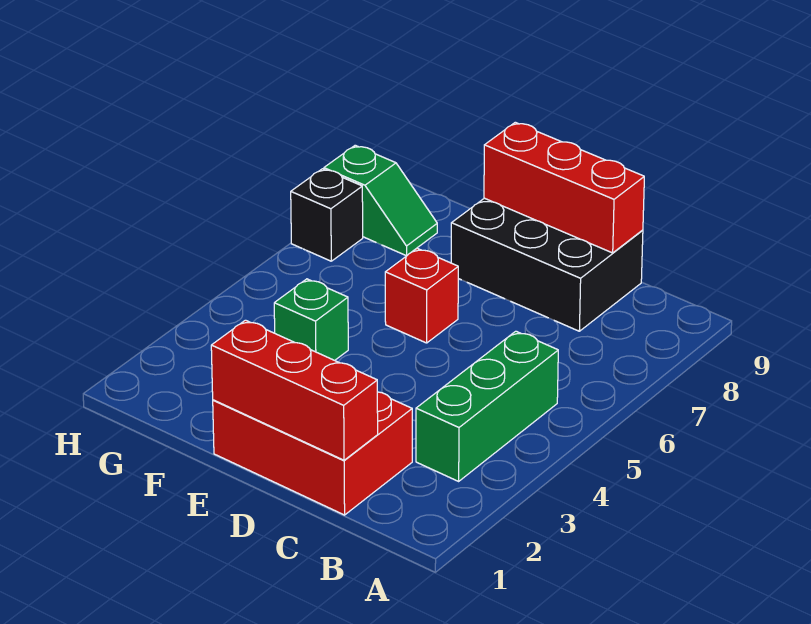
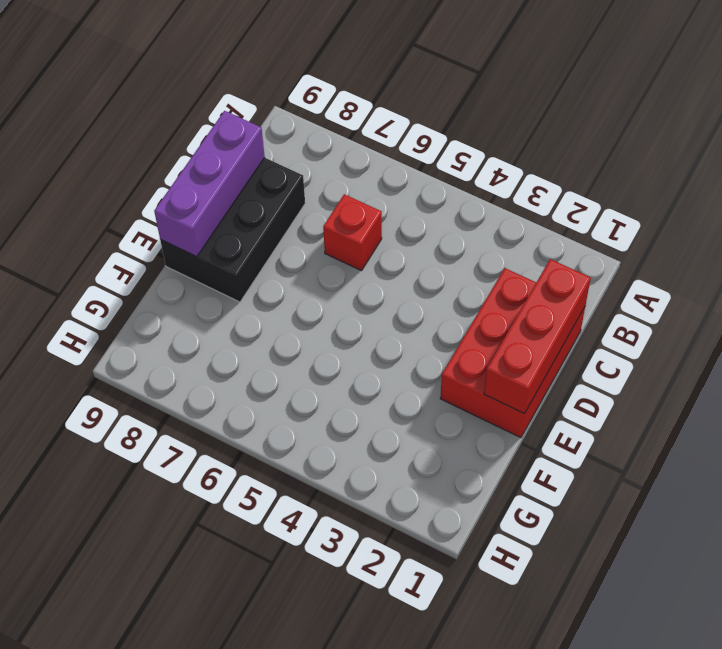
red 1x1 brick [323,194,382,271] -> red 1x1 brick moved to [385,248,458,343]
purple 1x3 brick [154,111,265,257] -> red 1x3 brick [484,122,644,253]
none -> green 1x3 brick [416,331,558,481]
none -> green 1x1 brick [274,279,348,360]

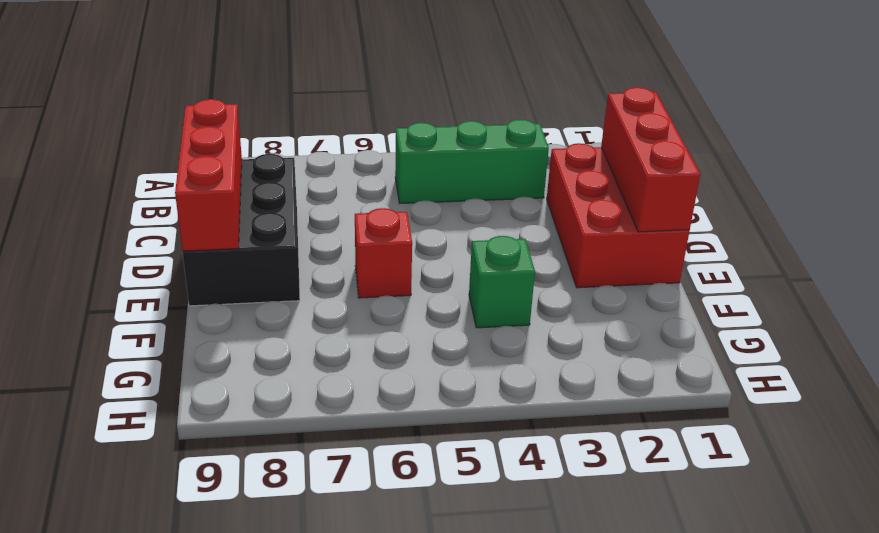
none -> green 1x2 slope [324,145,437,256]
none -> black 1x1 brick [291,169,363,261]

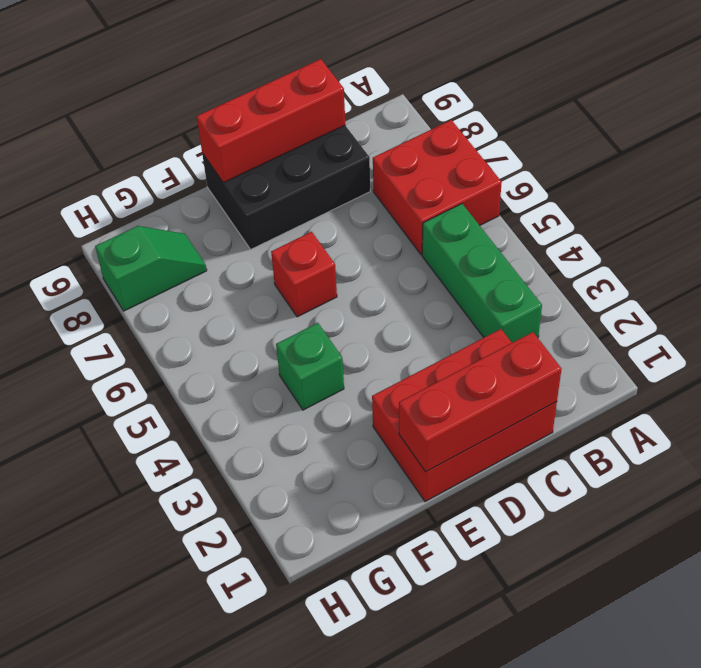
red 2x2 brick [373,120,502,255] -> none
none -> black 1x1 brick [291,169,363,261]

